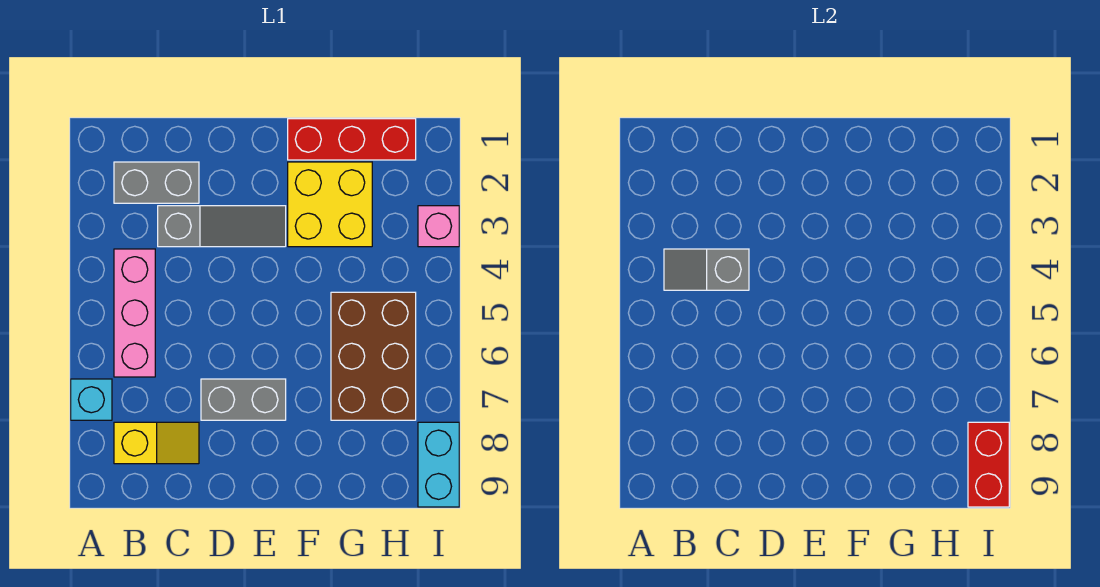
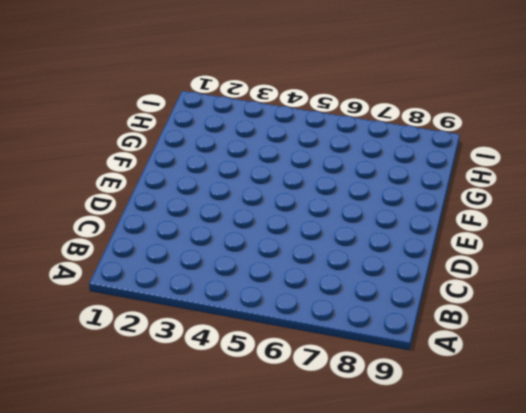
none -> cyan 1x1 brick [71,379,112,420]
none -> grey 1x2 brick [114,162,199,203]
none -> pink 1x3 brick [114,249,155,377]

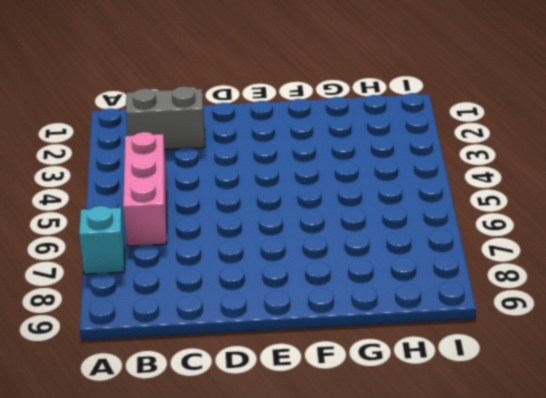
none -> yellow 1x2 slope [114,422,199,464]
none -> grey 1x3 slope [158,206,286,247]
none -> grey 1x2 brick [201,379,286,420]

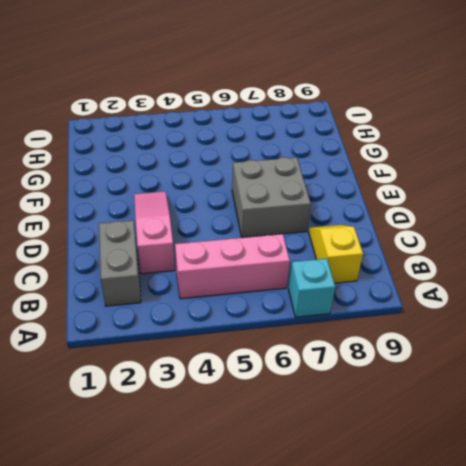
pink 1x3 slope [134,191,175,274] -> grey 1x3 slope [158,206,286,247]
grey 2x2 brick [232,157,311,238] -> grey 1x2 brick [201,379,286,420]
none -> red 1x3 brick [288,119,416,160]
none -> yellow 2x2 brick [288,162,372,247]
none -> brown 2x3 brick [331,292,416,420]

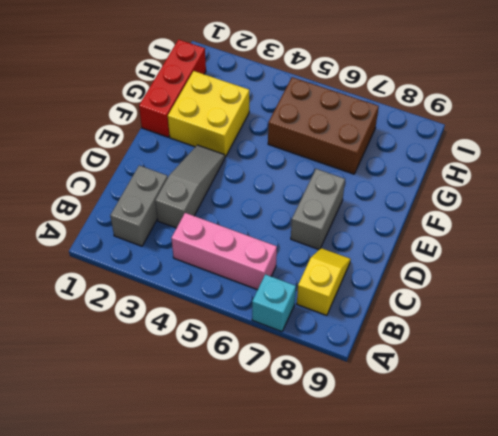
none -> pink 1x1 brick [418,206,459,247]
none -> cyan 1x2 brick [418,422,459,507]
none -> grey 1x2 slope [664,249,749,290]

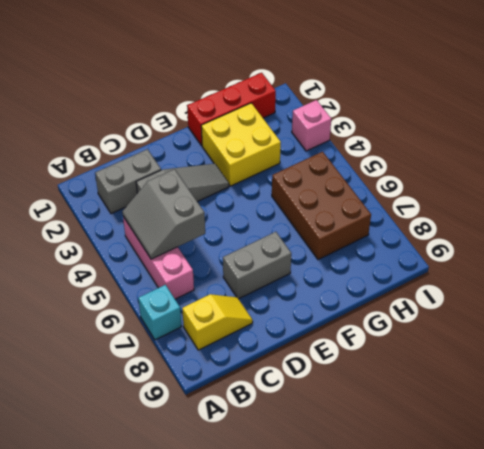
grey 2x2 slope [122,169,205,259] -> grey 1x2 slope [664,249,749,290]
none -> cyan 1x2 brick [418,422,459,507]
none -> red 1x2 brick [968,422,1009,507]

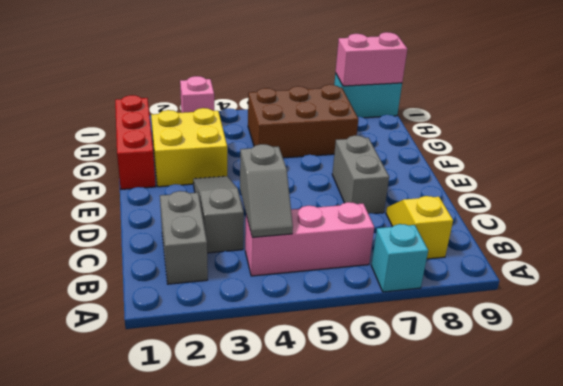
pink 1x2 brick [336,32,407,86] -> red 1x2 brick [968,422,1009,507]

